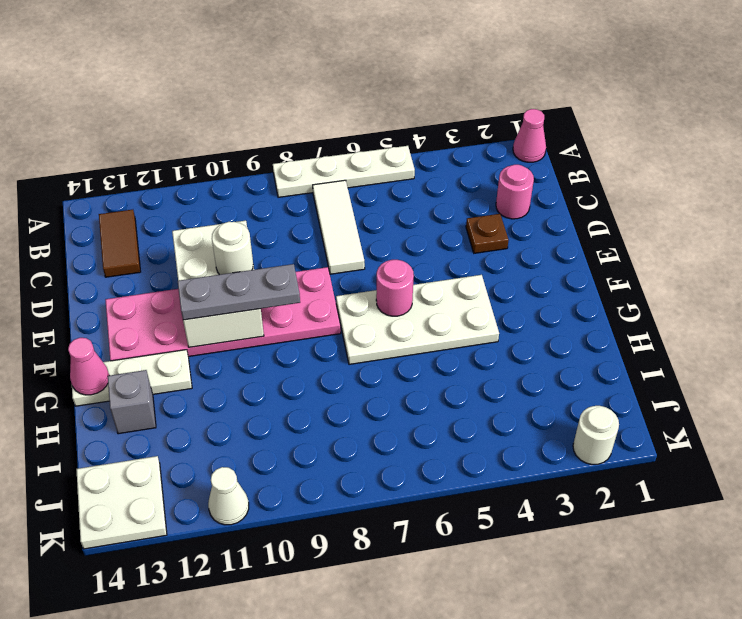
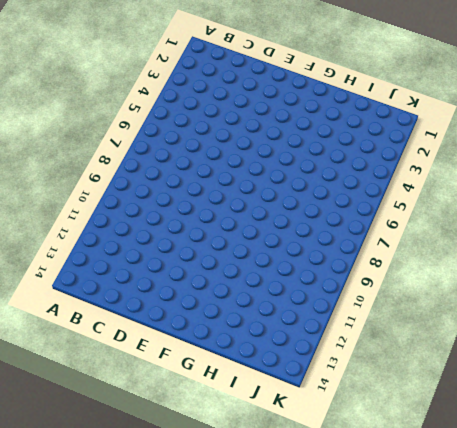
none -> pink 1x1 cone [513,109,546,162]
none -> white 1x4 plate [273,146,415,197]
none -> white 1x3 tile [313,180,365,274]

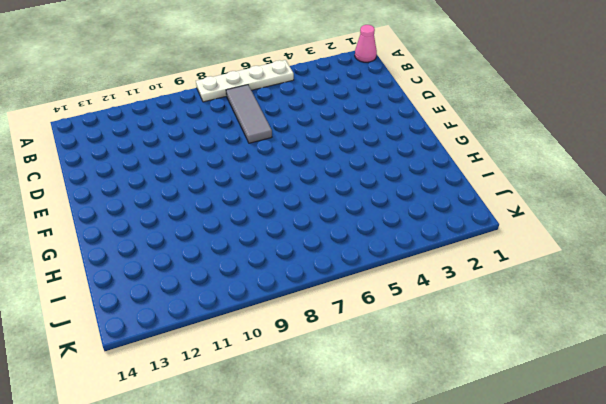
grey 1x3 tile [226,85,272,143] -> white 1x3 tile [313,180,365,274]
none -> brown 1x2 tile [99,210,141,277]
none -> pink 1x1 round brick [496,165,534,219]
none -> brown 1x1 plate [466,214,509,253]

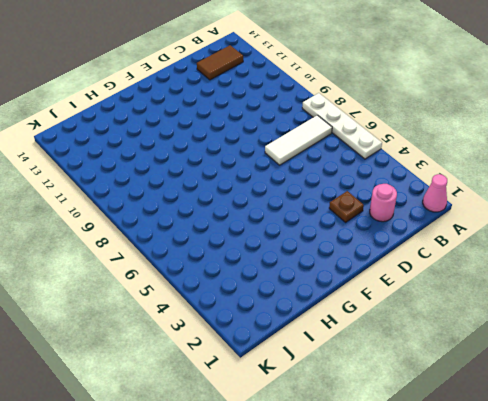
none -> pink 2x6 plate [106,267,341,361]
none -> white 2x4 plate [336,275,499,364]
none -> white 1x3 plate [72,350,192,406]

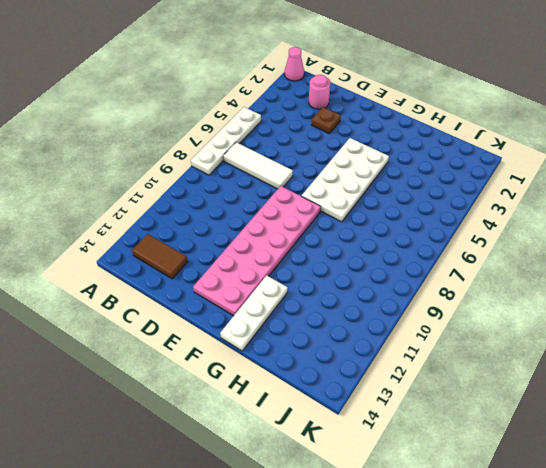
none -> grey 1x1 brick [108,370,156,434]
none -> white 2x2 plate [76,456,167,549]
none -> white 1x1 round brick [573,406,619,464]

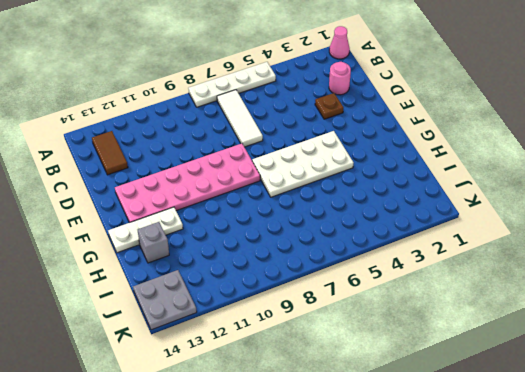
grey 2x2 plate [133,270,197,330] -> white 2x2 plate [76,456,167,549]
none -> white 1x1 round brick [573,406,619,464]
none -> white 1x1 cone [208,467,249,525]
none -> white 2x3 brick [172,221,264,347]

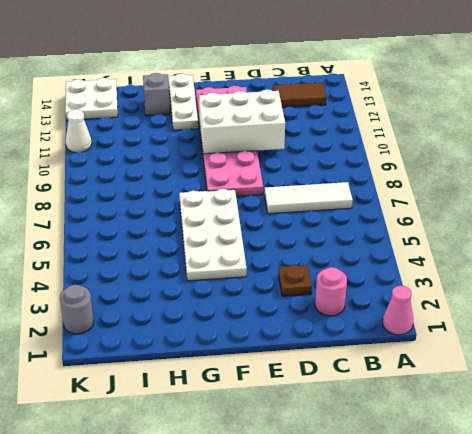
grey 1x1 round brick [60,285,94,334] -> white 1x1 round brick [573,406,619,464]
none -> white 1x4 plate [273,146,415,197]
none -> pink 1x1 round brick [376,260,414,316]
none -> pink 1x1 cone [68,338,109,395]

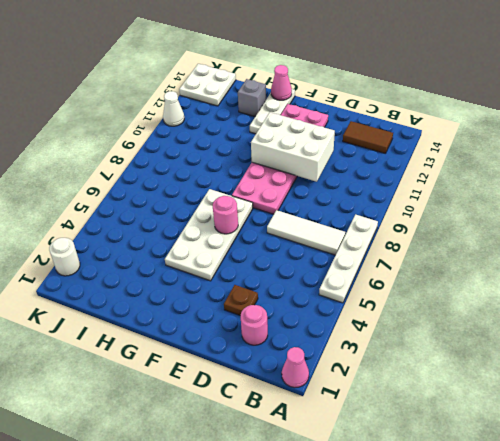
none -> white 1x1 round brick [212,222,253,275]
none -> grey 1x3 plate [178,264,300,320]

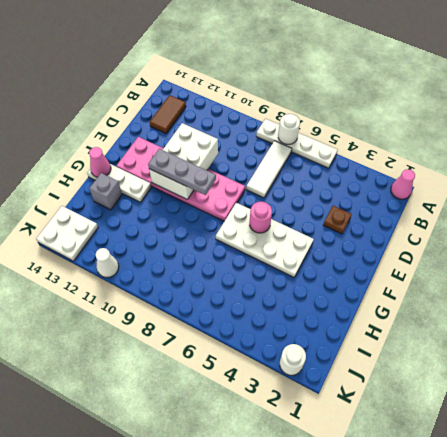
white 1x1 round brick [278,114,300,144] -> white 1x1 round brick moved to [212,222,253,275]
none -> pink 1x1 round brick [496,165,534,219]

